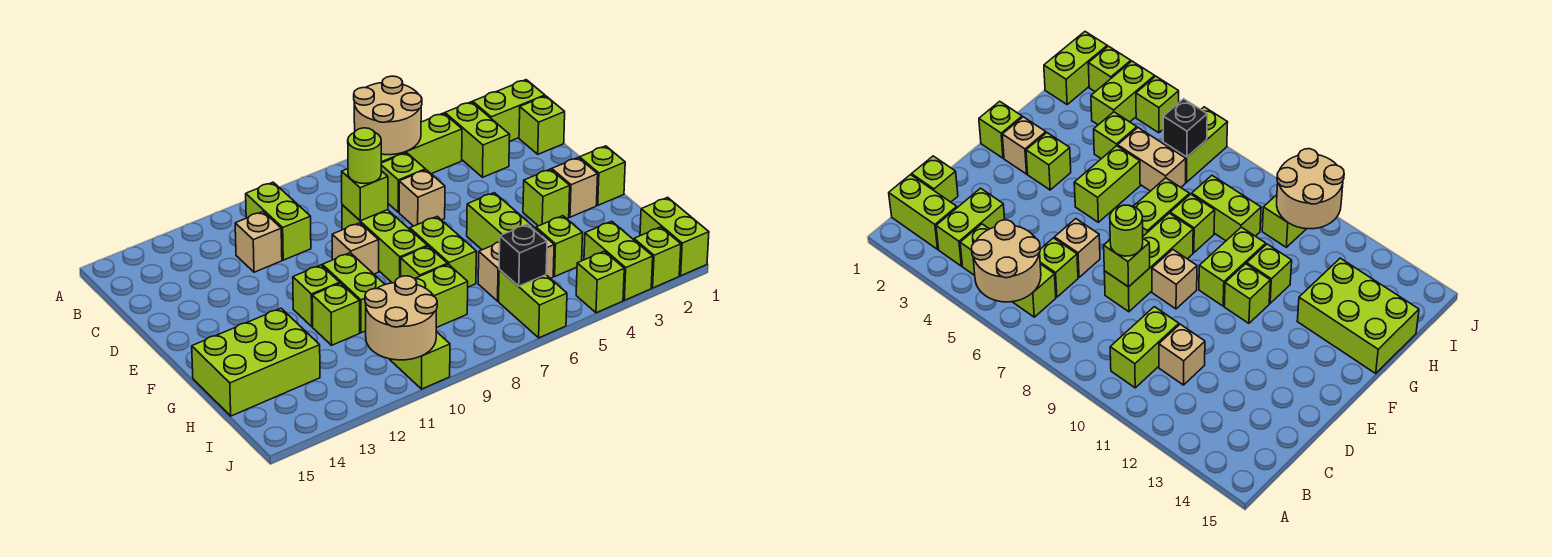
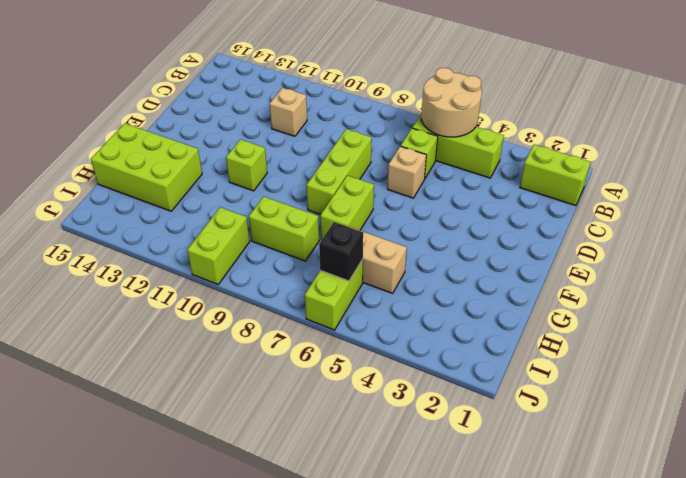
none -> lime 1x2 brick [445,102,510,177]
none -> lime 1x2 brick [246,182,311,260]
none -> lime 1x1 brick [519,96,565,154]
none -> tan 1x1 brick [332,223,379,274]

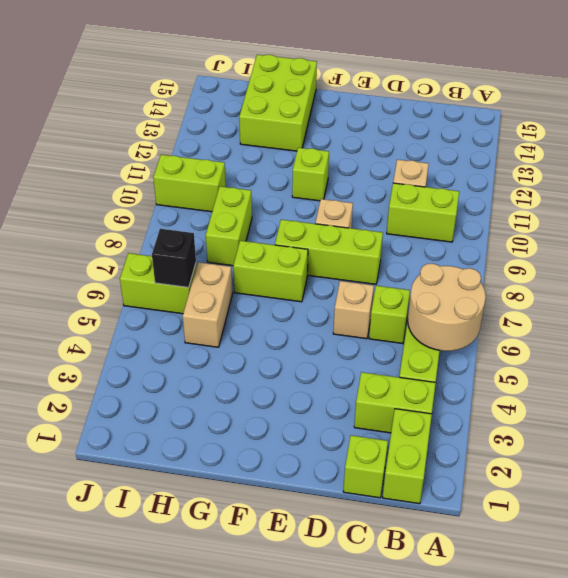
none -> lime 1x1 brick [580,146,625,205]
none -> tan 1x1 brick [552,158,598,217]
none -> lime 1x1 brick [523,169,570,226]
none -> lime 1x2 brick [467,193,534,250]

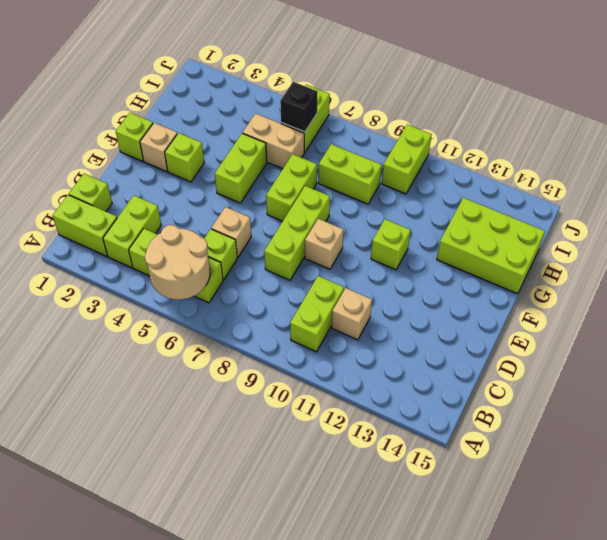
none -> lime 1x2 brick [322,253,385,333]
none -> lime 1x1 brick [401,246,447,279]
none -> lime 1x1 brick [312,283,360,345]
none -> lime 1x1 brick [536,216,583,276]

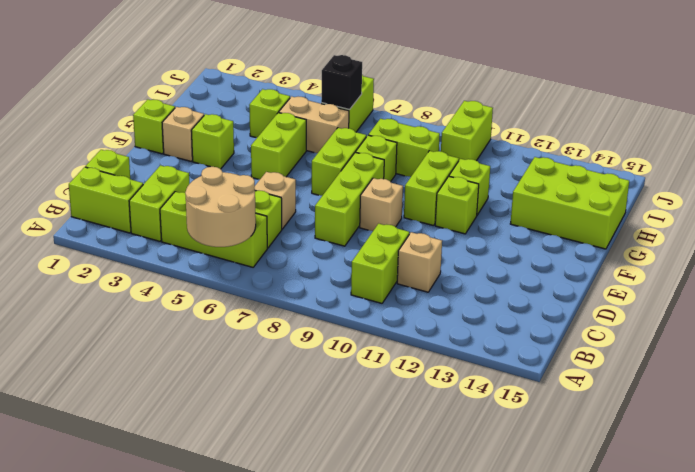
none -> lime 1x2 brick [640,197,709,276]
none -> lime 1x2 brick [584,221,653,300]
none -> lime 1x1 brick [634,227,681,288]
none -> lime 1x1 brick [576,251,624,313]

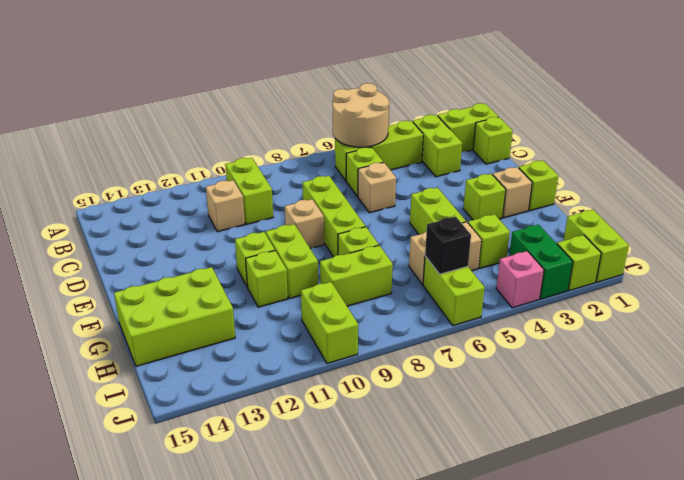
green 1x2 brick [509,225,573,299] -> lime 1x2 brick [584,221,653,300]
pink 1x1 brick [496,251,544,308] -> lime 1x1 brick [576,251,624,313]
none -> lime 1x2 brick [410,217,476,287]
none -> lime 1x1 brick [342,169,388,221]
none -> tan 2x2 round brick [365,276,437,360]
none -> lime 1x1 round brick [348,128,381,184]

